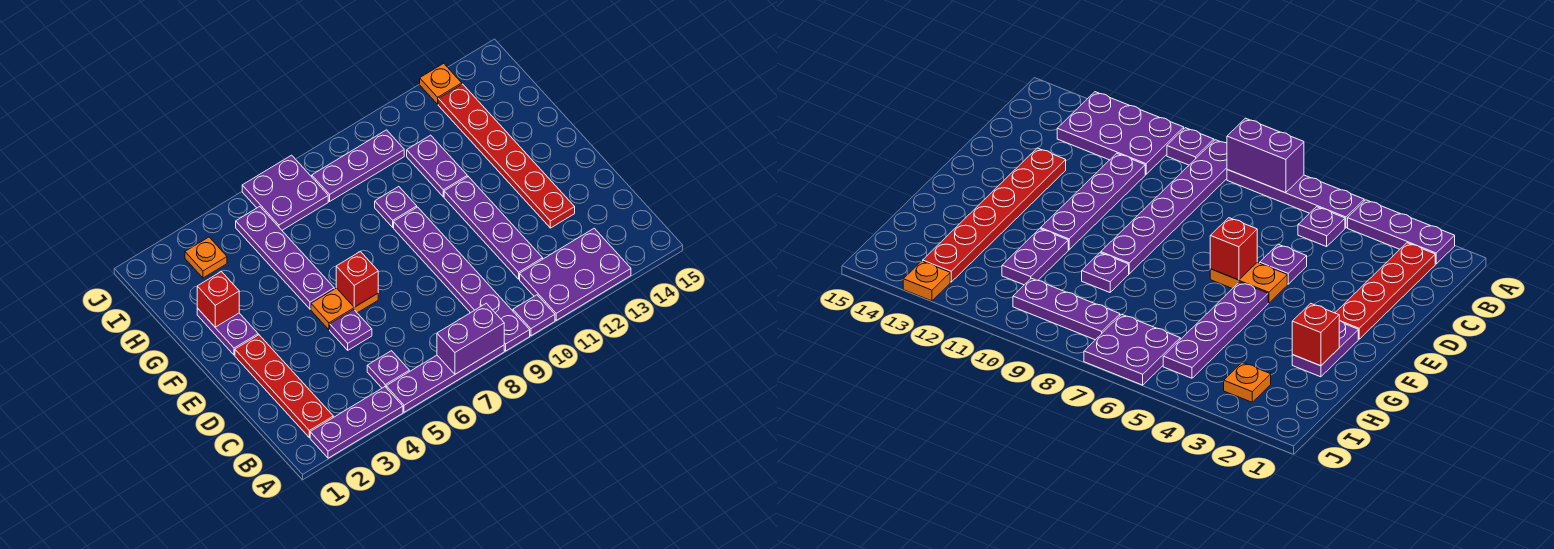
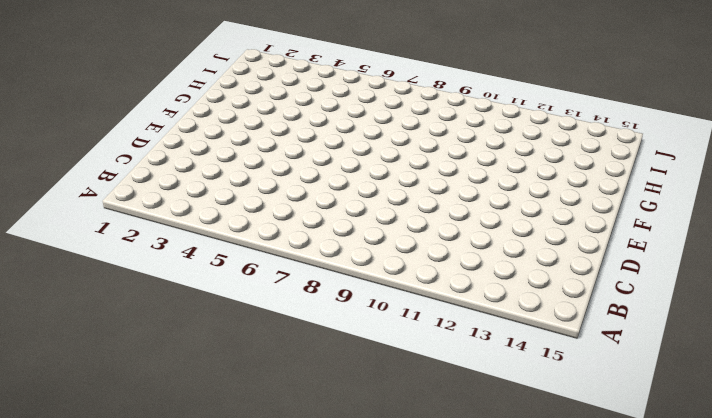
none -> purple 1x3 plate [310,387,403,458]
none -> purple 1x4 plate [386,345,504,412]
none -> purple 1x6 plate [394,207,530,351]

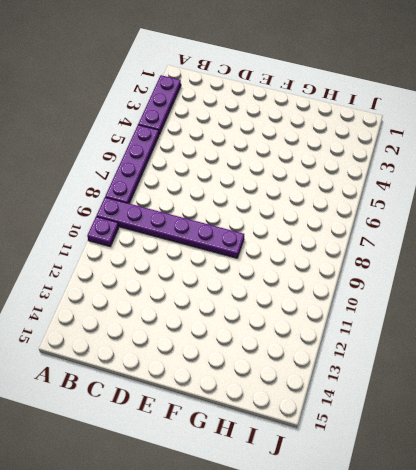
none -> purple 2x3 plate [520,228,631,320]
none -> red 1x4 plate [235,335,333,437]
none -> purple 1x1 plate [367,351,409,388]

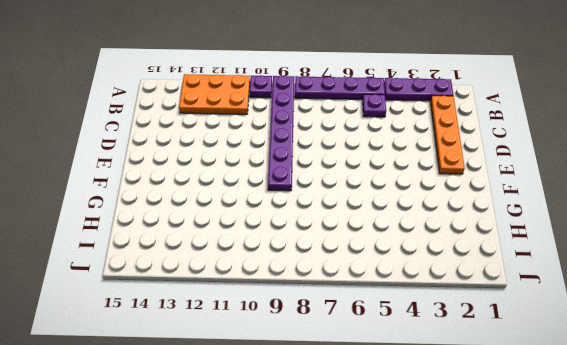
orange 2x3 plate [179,74,250,114] -> purple 2x3 plate [520,228,631,320]
orange 1x4 plate [430,96,465,174] -> red 1x4 plate [235,335,333,437]
none -> purple 1x4 plate [444,177,543,279]
none -> purple 1x1 plate [330,310,372,350]
none -> red 1x6 plate [438,84,575,228]

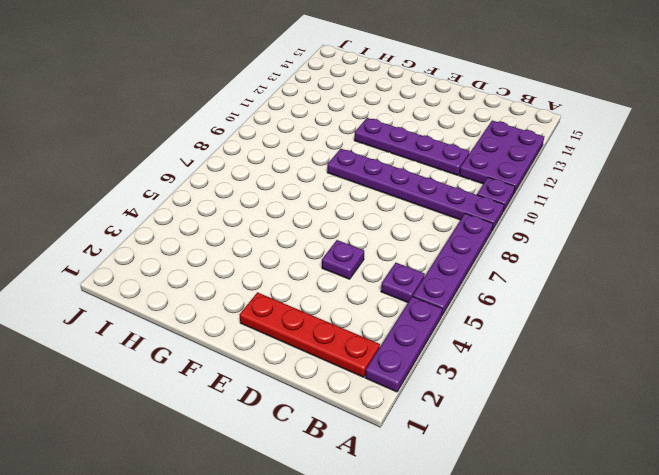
none -> red 1x6 plate [438,84,575,228]
none -> orange 1x2 plate [311,288,378,330]
none -> purple 1x2 plate [197,308,258,355]

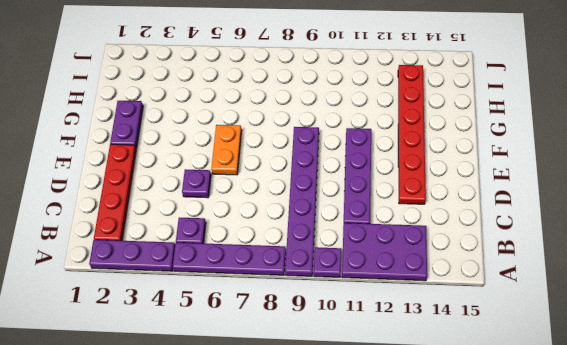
orange 1x2 plate [211,125,242,175] -> orange 1x2 plate turned to [311,288,378,330]
none -> purple 1x4 plate [236,207,334,309]
none -> purple 1x1 plate [375,187,417,227]
none -> purple 1x2 plate [407,135,467,197]

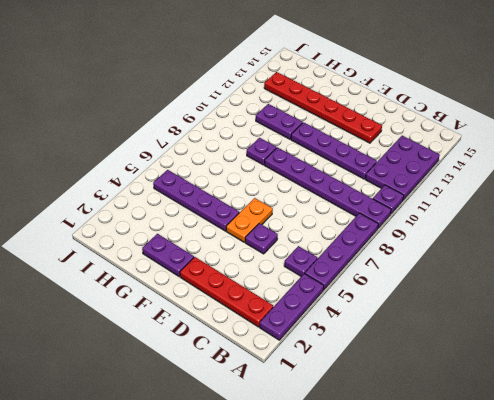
none -> orange 1x1 plate [185,237,227,278]
none -> purple 2x2 plate [242,155,328,230]
none -> purple 1x3 plate [312,130,404,201]

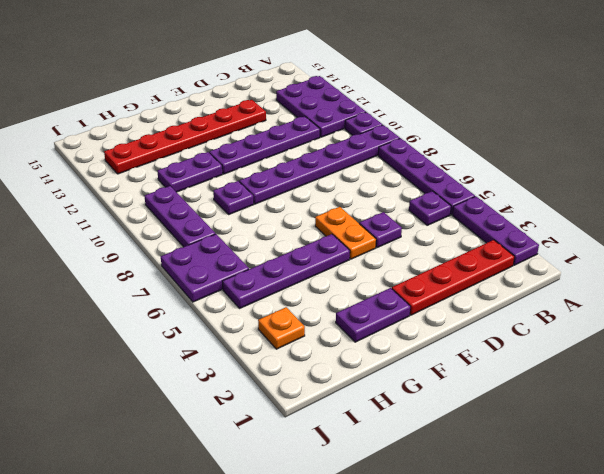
none -> orange 1x1 plate [420,63,462,104]
none -> purple 1x2 brick [437,303,504,374]
none -> red 1x1 brick [336,251,378,307]

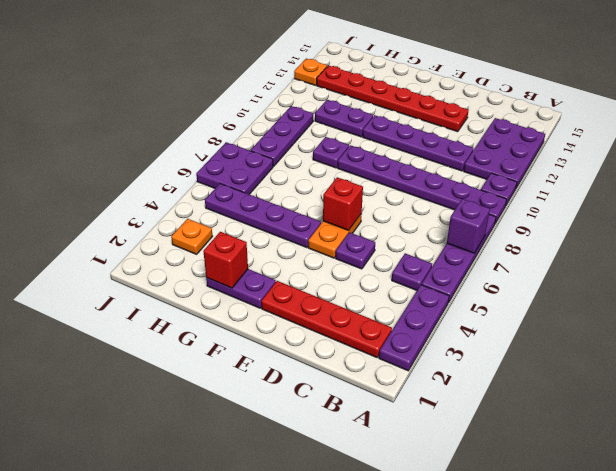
purple 1x1 brick [447,199,490,253] -> purple 1x2 brick [437,303,504,374]

